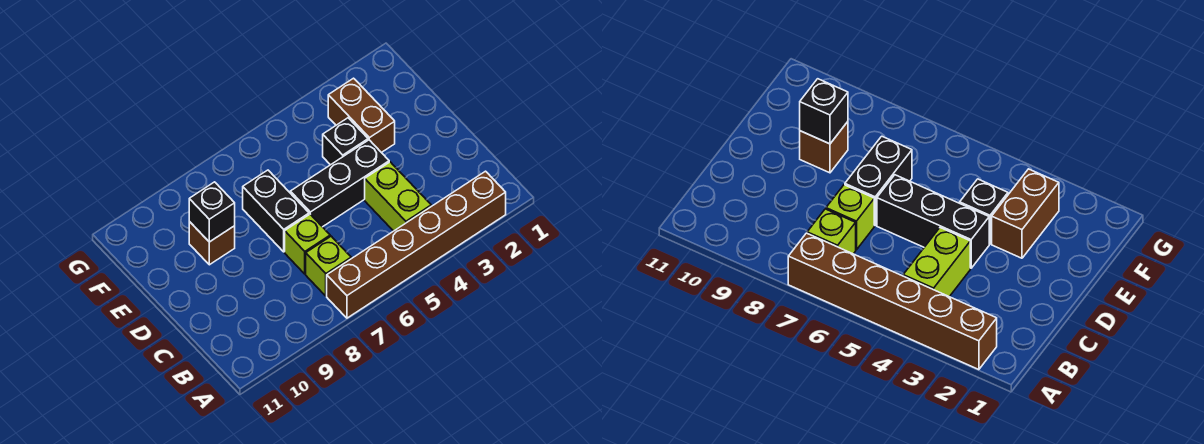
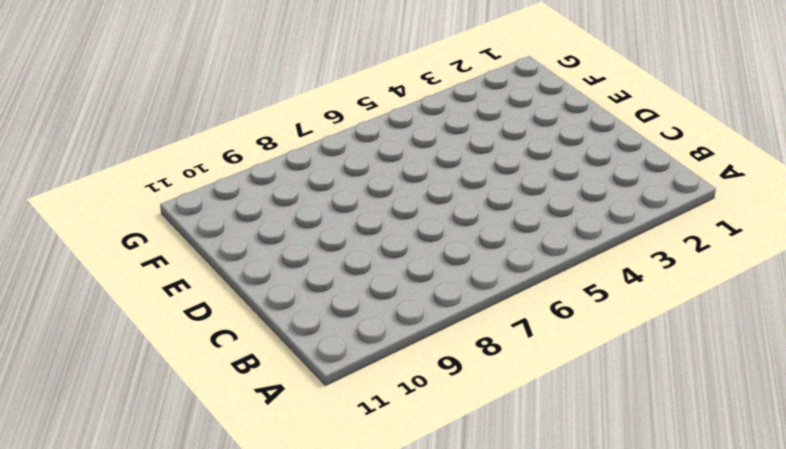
none -> brown 1x6 brick [327,171,506,318]
none -> lime 1x2 brick [365,162,431,231]

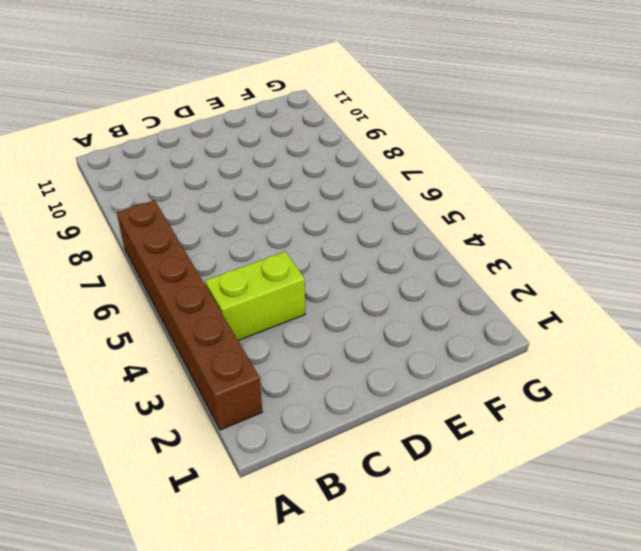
none -> lime 1x1 brick [306,236,351,296]
none -> lime 1x1 brick [285,214,330,274]

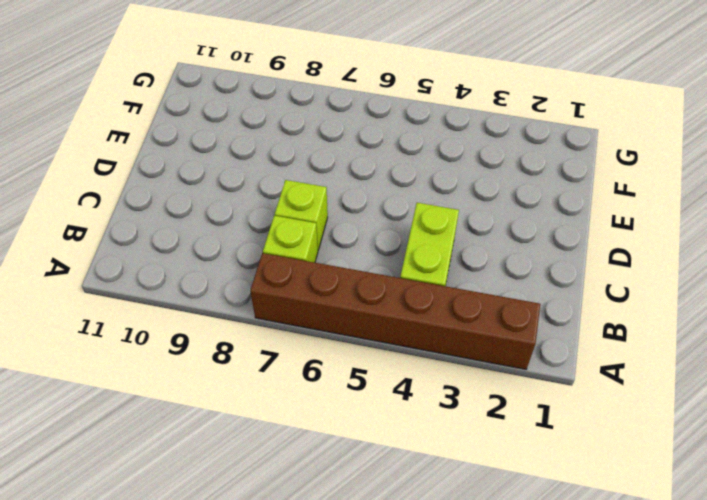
none -> black 1x3 brick [290,140,389,227]
none -> black 1x2 brick [243,170,309,252]

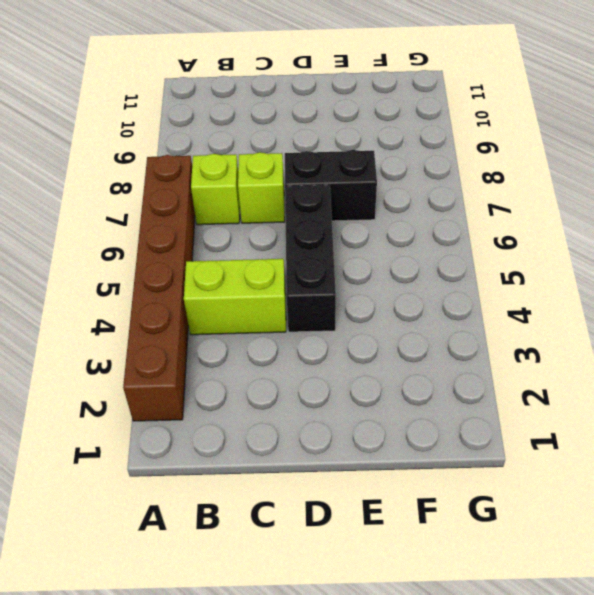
none -> brown 1x2 brick [328,78,395,153]
none -> black 1x1 brick [323,118,368,165]

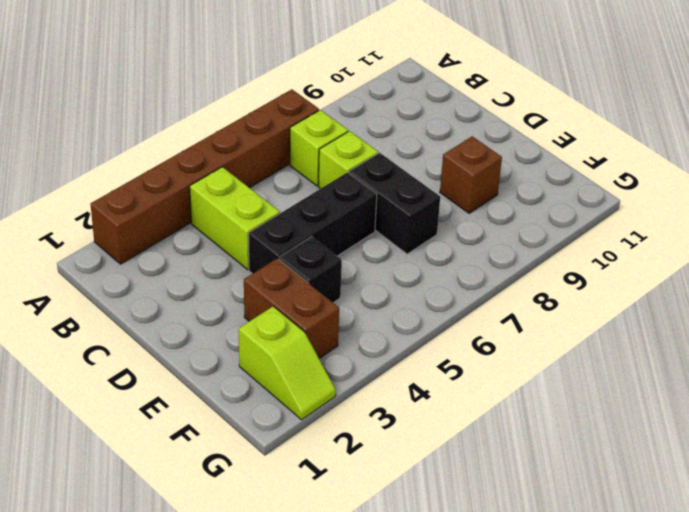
lime 1x2 slope [239,306,336,420] -> none
none -> black 1x1 brick [189,182,235,242]

